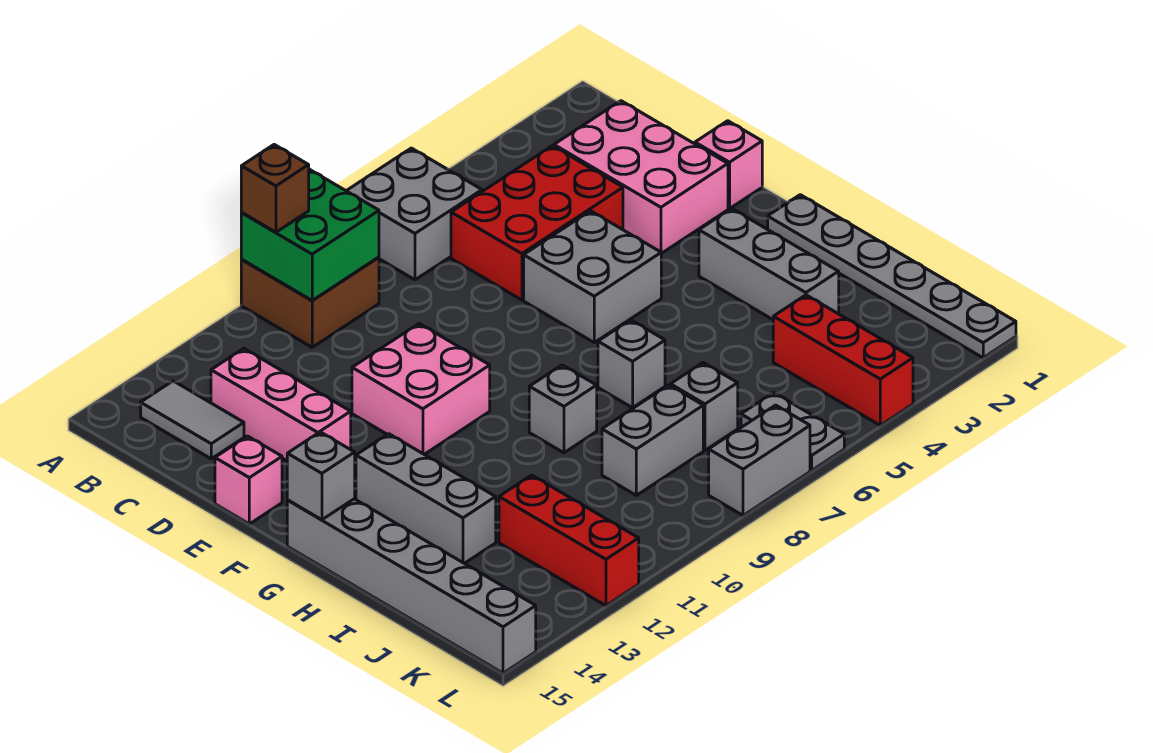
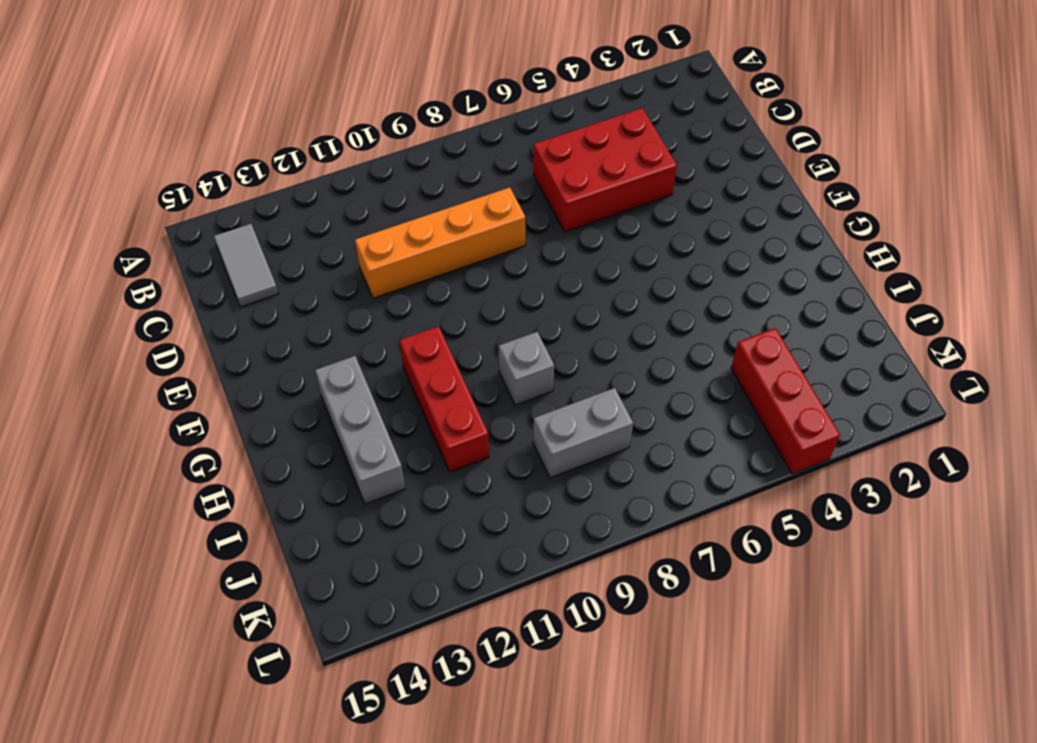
orange 1x4 brick [355,187,525,298] -> none
red 1x3 brick [399,326,489,472] -> red 1x3 brick moved to [499,475,639,606]
none -> grey 2x2 brick [347,148,482,280]
none -> brown 2x2 brick [241,257,379,347]
none -> pink 2x3 brick [554,101,728,254]

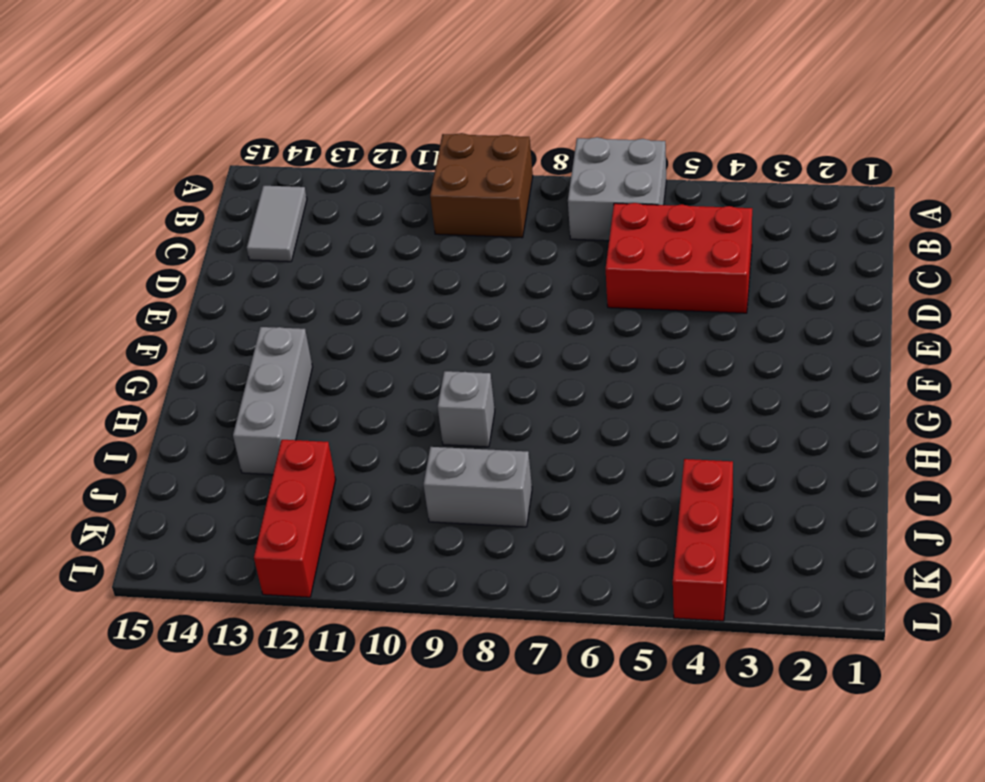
none -> pink 2x3 brick [554,101,728,254]
none -> pink 1x3 brick [211,348,351,461]
none -> pink 1x1 brick [695,121,762,209]

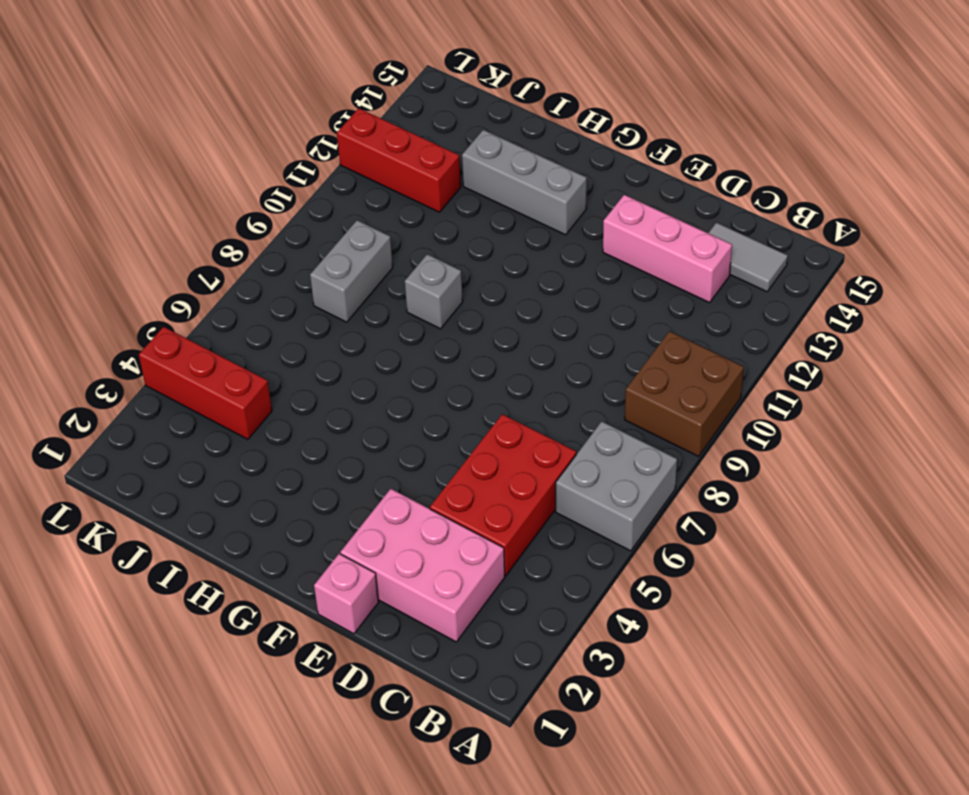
none -> grey 2x2 brick [524,211,661,342]
none -> pink 2x2 brick [352,324,490,454]
none -> pink 1x1 brick [215,436,282,524]

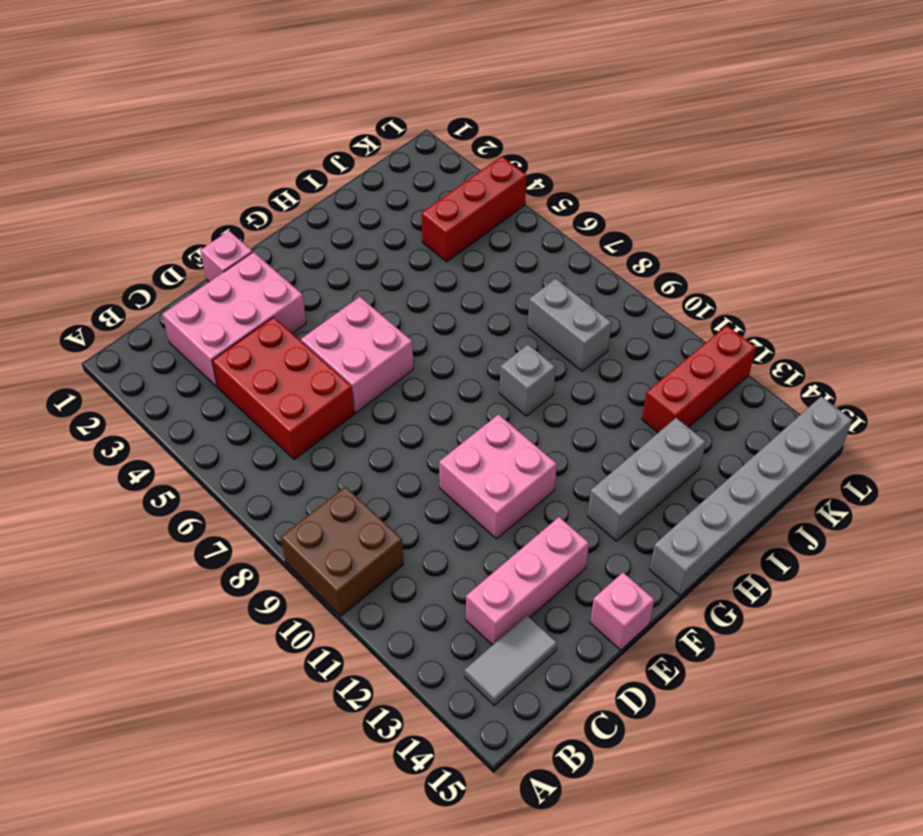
pink 2x2 brick [301,297,413,413] -> grey 2x2 brick [524,211,661,342]
none -> grey 2x2 brick [347,148,482,280]
none -> grey 1x6 plate [768,195,1016,358]
none -> grey 1x3 brick [699,208,839,319]

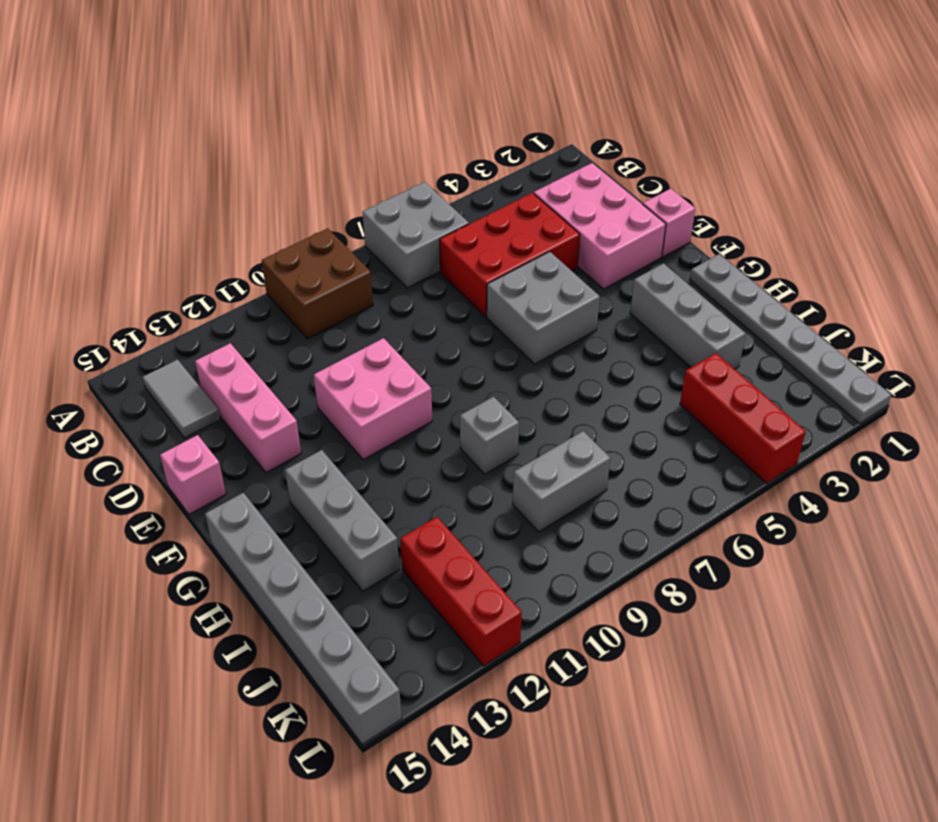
none -> grey 1x1 brick [598,320,665,408]
none -> grey 1x1 brick [670,363,738,450]
none -> grey 1x2 plate [741,393,844,470]

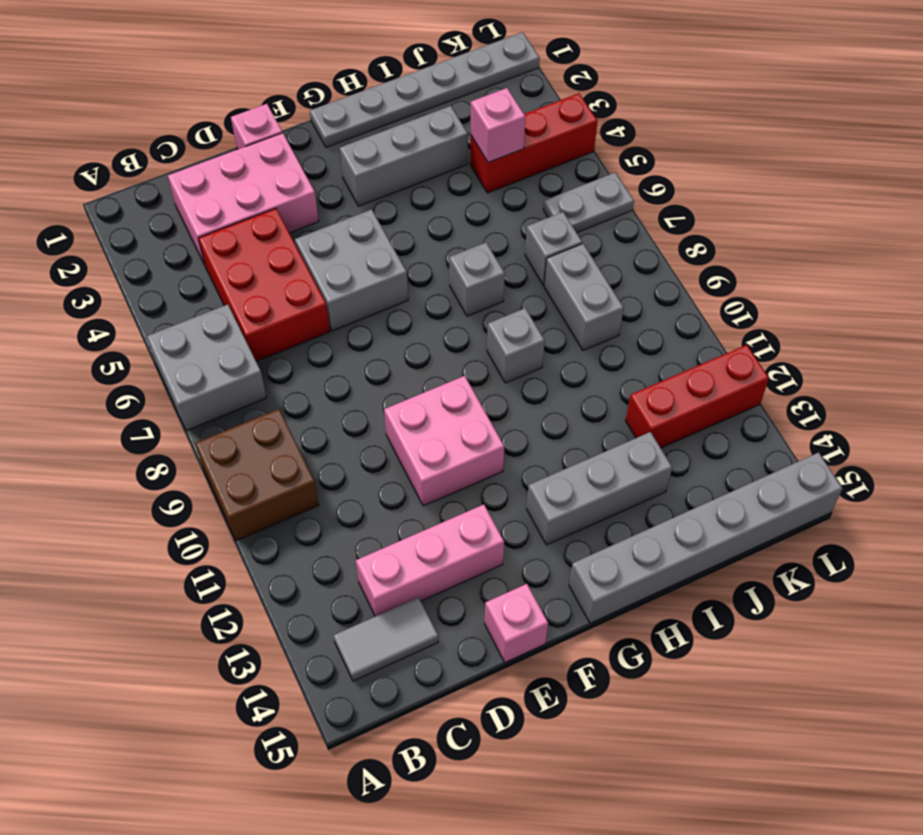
pink 1x1 brick [471,88,525,162] -> none
none -> grey 1x2 brick [709,405,810,516]
none -> green 2x2 brick [241,169,379,301]
none -> grey 1x1 brick [287,432,355,520]

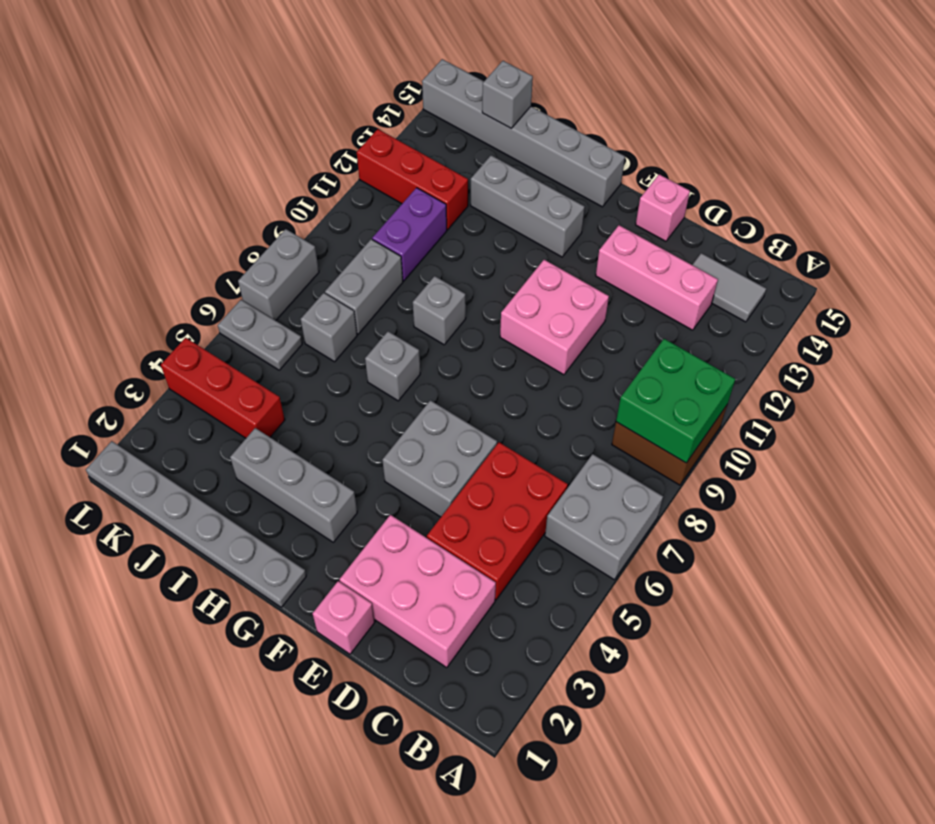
purple 1x2 brick [372,188,447,281] -> none
grey 1x1 brick [482,61,533,128] -> grey 1x1 brick moved to [287,432,355,520]
none -> brown 1x1 brick [241,145,309,232]

